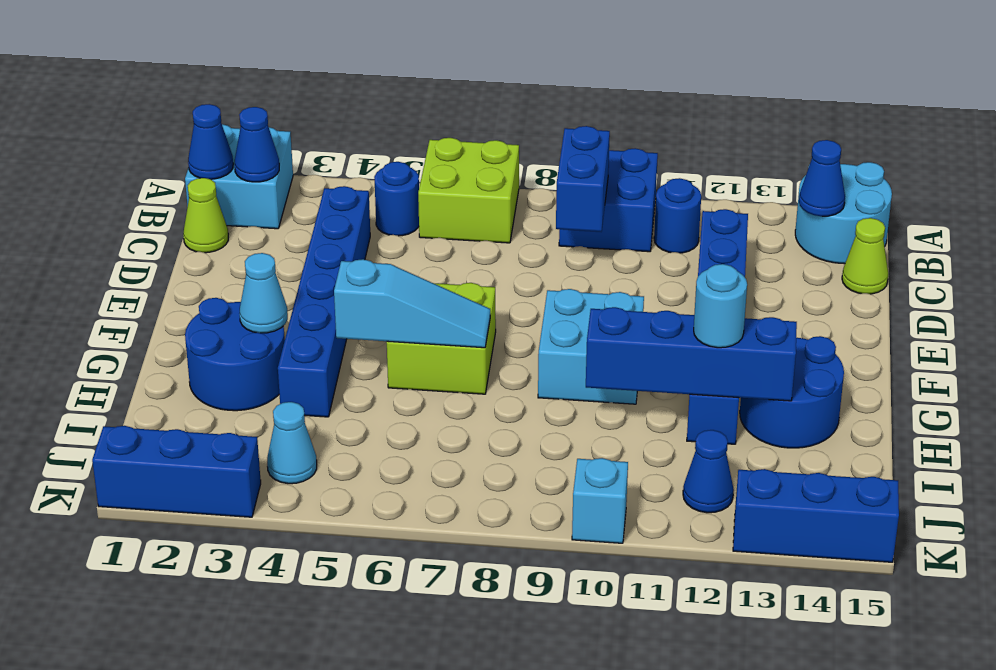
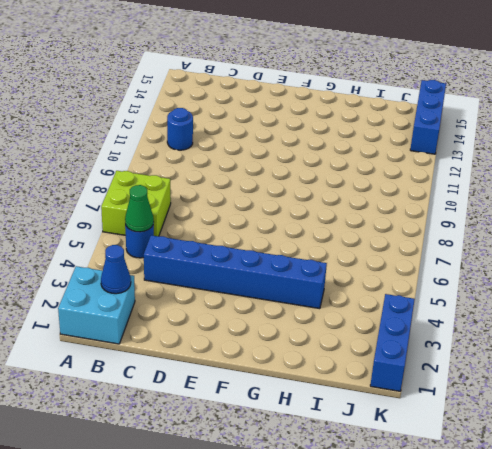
green 1x1 cone [125,185,154,232] -> none
none -> blue 2x2 brick [559,148,658,252]
none -> cyan 2x2 round brick [795,162,892,264]
none -> lime 1x1 cone [183,178,228,253]

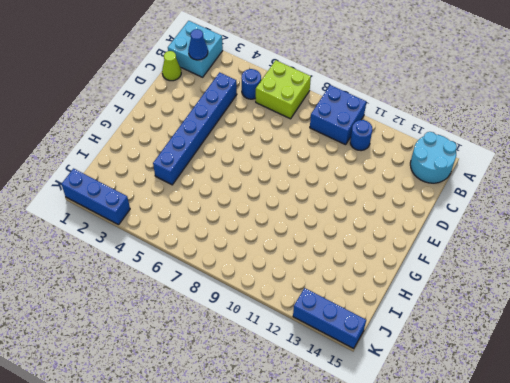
none -> blue 1x6 brick [687,209,748,444]
none -> lime 1x1 cone [842,218,888,294]
none -> lime 2x2 brick [387,283,496,394]

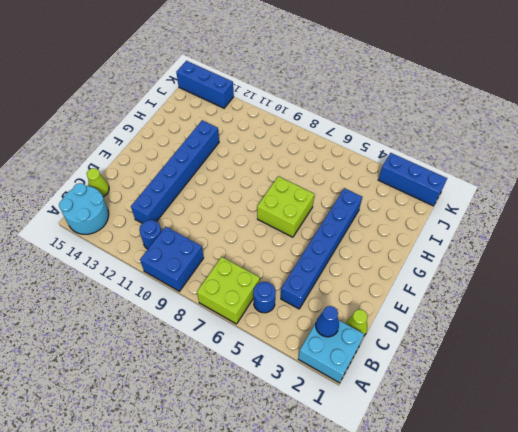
none -> cyan 2x2 brick [538,289,644,404]
none -> blue 2x2 round brick [185,298,285,411]
none -> blue 2x2 round brick [740,336,844,448]

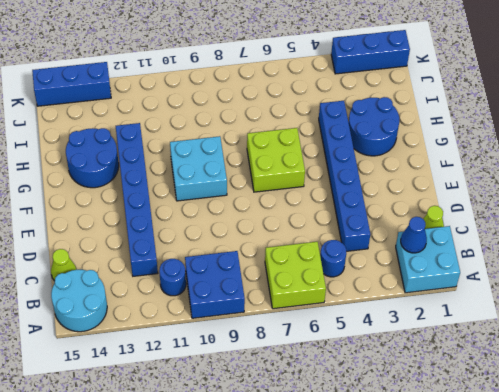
none -> cyan 1x1 cone [267,402,317,484]
none -> blue 1x1 cone [683,430,734,513]
none -> cyan 1x1 brick [572,458,628,543]

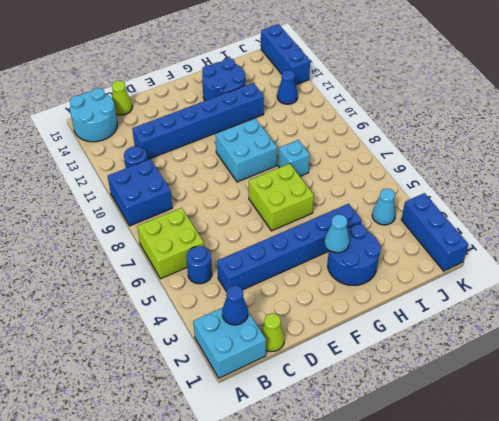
cyan 1x1 brick [278,140,310,176] -> cyan 1x1 brick moved to [572,458,628,543]
none -> blue 1x1 cone [188,104,233,179]
none -> blue 1x2 brick [556,126,610,232]
none -> blue 1x1 cone [799,140,845,216]

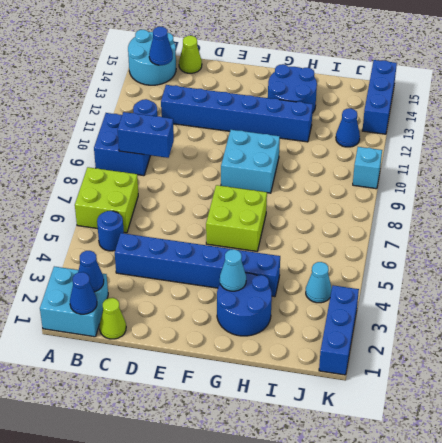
none -> cyan 1x3 slope [334,259,490,348]
none -> blue 1x4 brick [586,307,797,401]
none -> cyan 1x1 round brick [694,264,747,348]

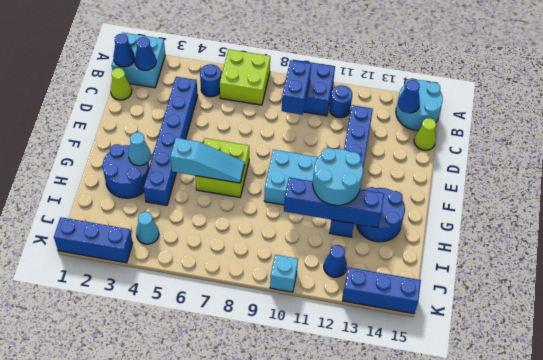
cyan 2x2 round brick [313,148,363,205] -> cyan 1x1 round brick [694,264,747,348]

